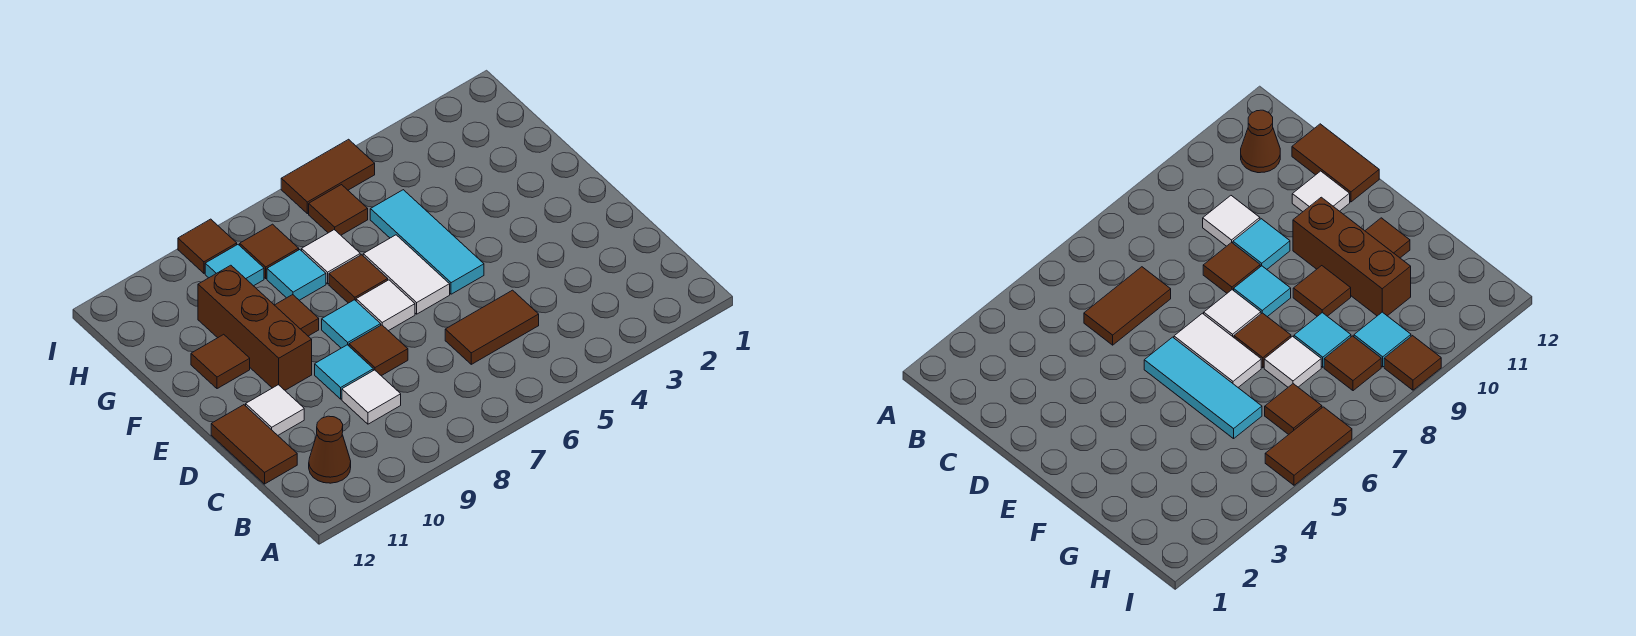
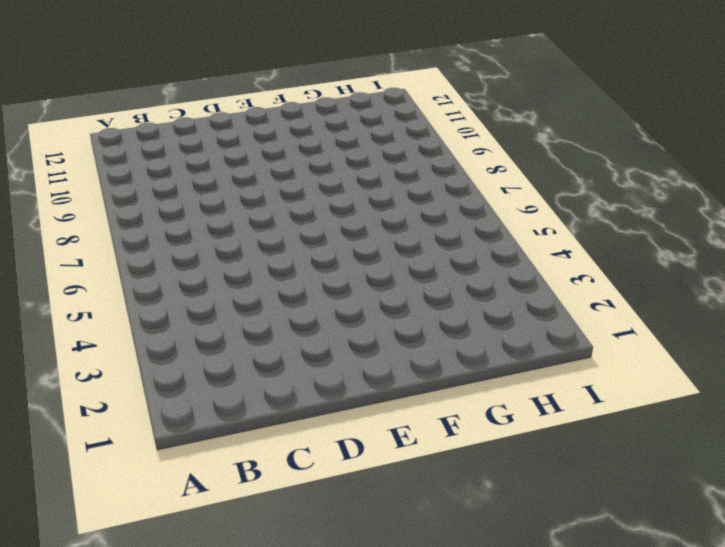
none -> brown 1x1 cone [309,416,351,483]
none -> brown 1x2 tile [445,290,539,364]
none -> white 1x1 tile [342,370,401,424]

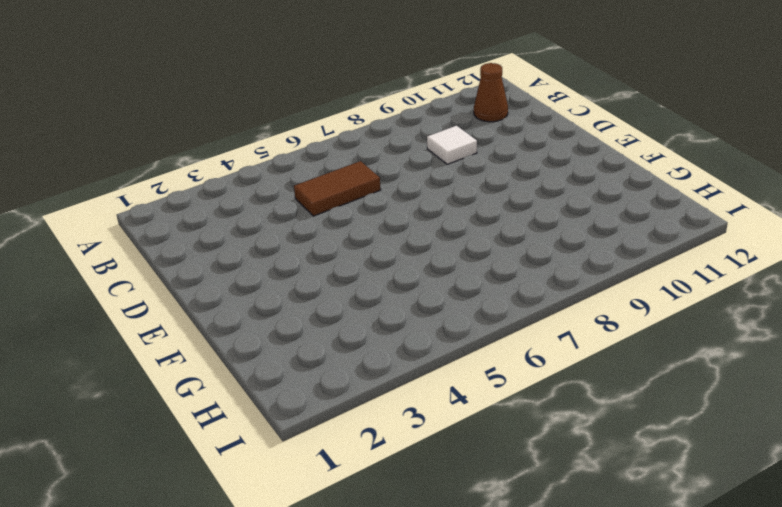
none -> brown 1x2 tile [211,405,297,484]
none -> brown 1x1 tile [349,325,408,376]
none -> cyan 1x1 tile [315,345,373,399]

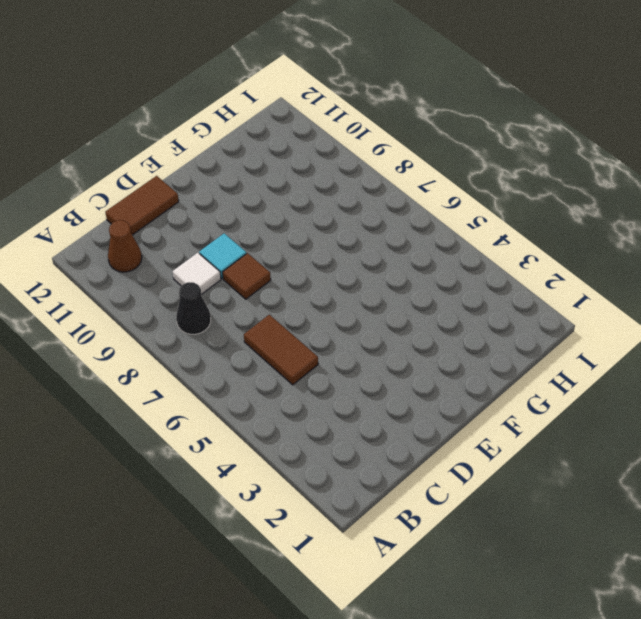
black 1x1 cone [176,282,211,334] -> none
none -> white 1x1 tile [246,385,304,435]
none -> cyan 1x3 tile [370,190,484,294]
none -> white 1x2 tile [363,235,450,314]

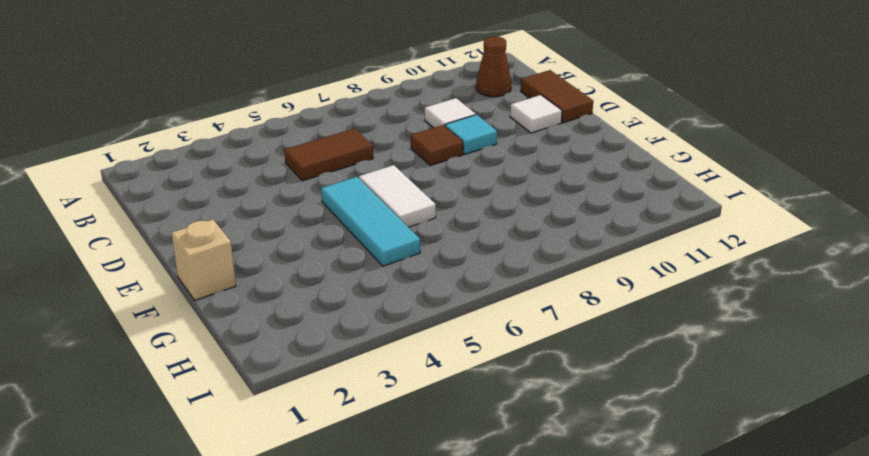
tan 1x1 brick [171,219,236,300] -> none
none -> white 1x1 tile [356,280,415,331]
none -> cyan 1x1 tile [322,300,381,348]
none -> brown 1x3 brick [198,265,312,390]

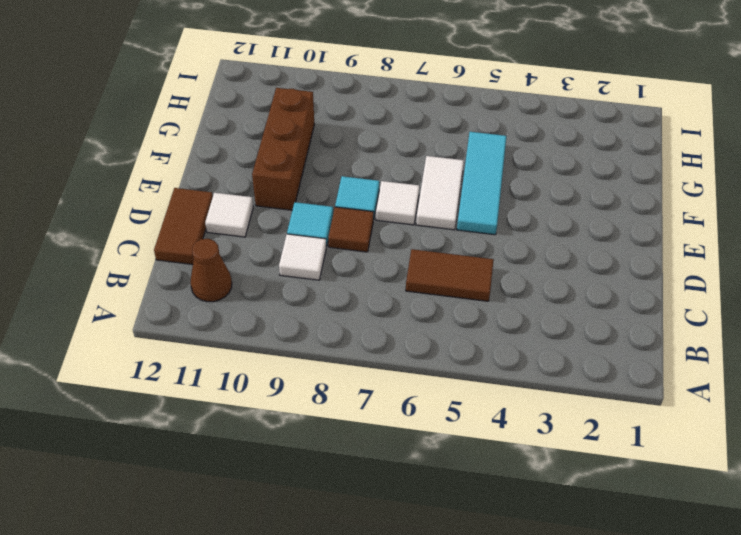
none -> brown 1x1 tile [329,255,388,303]
none -> brown 1x1 tile [275,295,319,336]
none -> brown 1x1 tile [191,334,250,389]

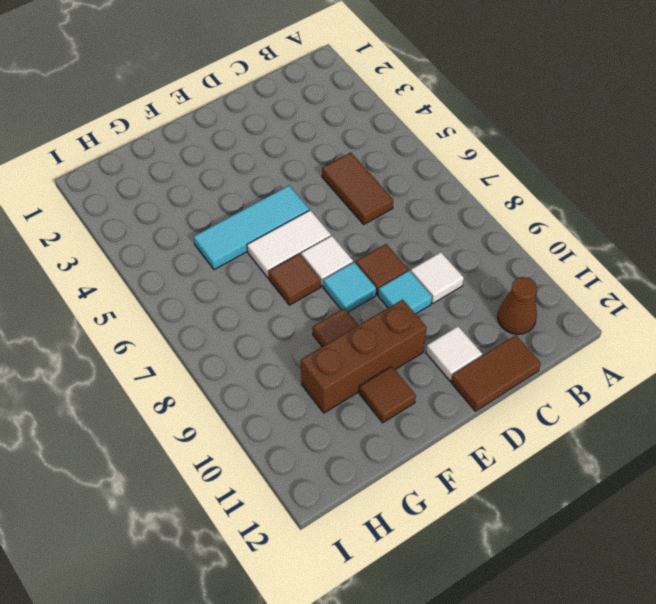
none -> white 1x1 tile [302,230,360,284]
none -> cyan 1x1 tile [267,250,326,300]
none -> brown 1x1 tile [309,185,368,235]

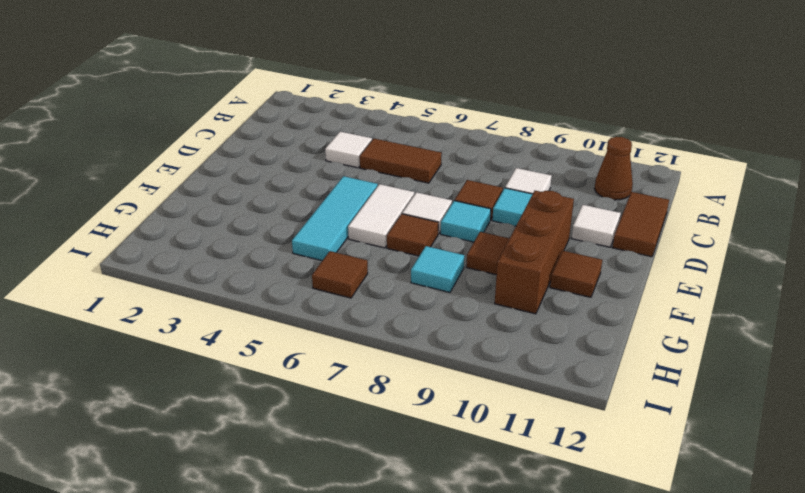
white 1x1 tile [325,132,372,168] -> white 1x1 tile moved to [302,230,360,284]
none -> brown 1x1 tile [240,224,299,278]
none -> cyan 1x1 tile [205,245,264,286]
none -> brown 1x2 tile [281,139,375,214]

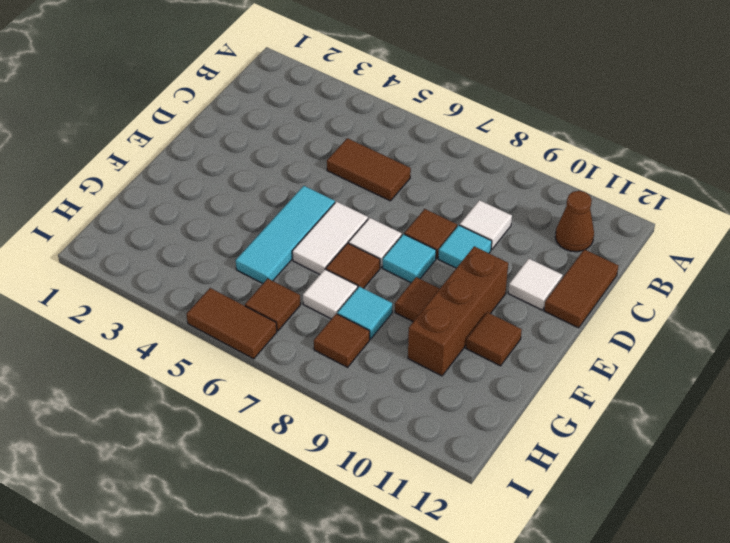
none -> cyan 1x1 tile [205,245,264,286]
none -> brown 1x1 tile [178,219,237,273]

